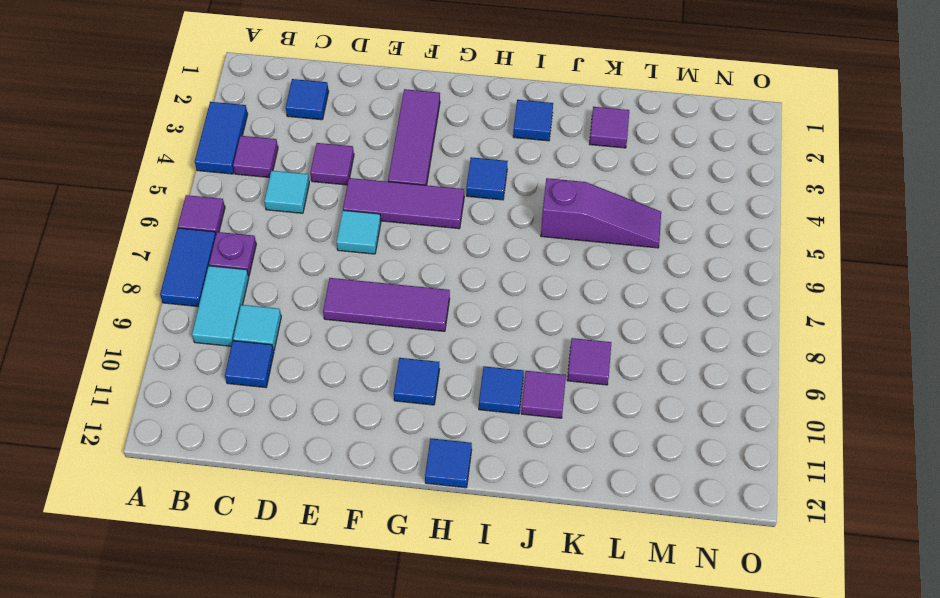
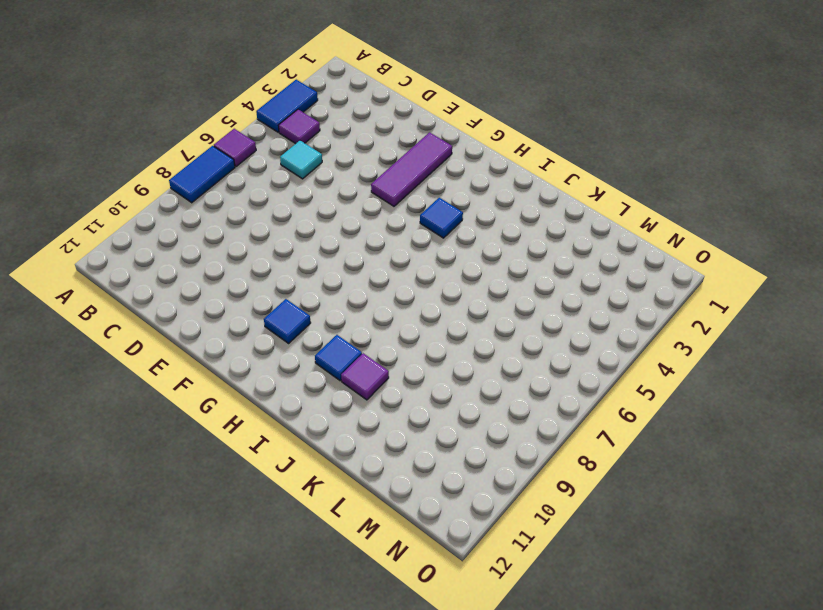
none -> purple 1x1 plate [209,232,256,276]
none -> cyan 1x2 tile [192,266,249,346]
none -> blue 1x1 tile [286,79,329,120]

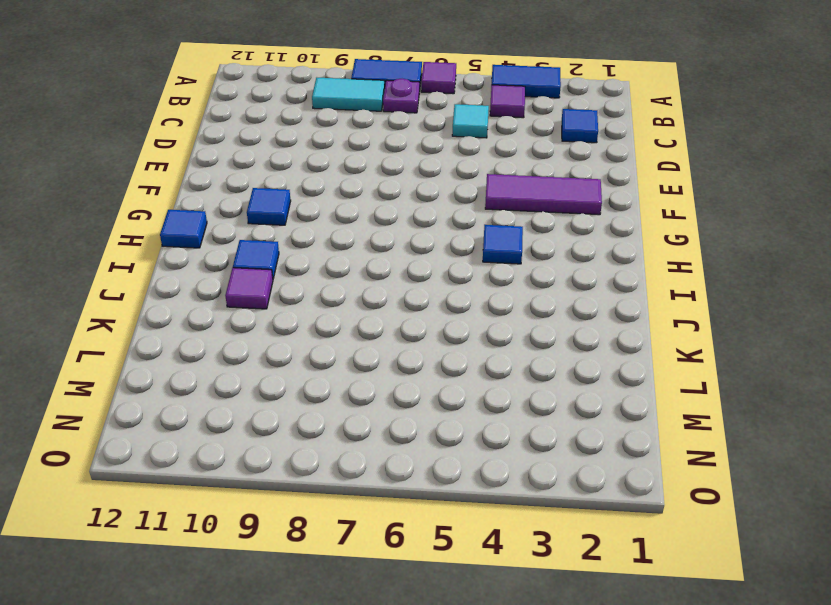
none -> cyan 1x1 tile [233,305,281,351]
none -> blue 1x1 tile [225,341,274,388]
none -> purple 1x1 tile [310,143,354,185]

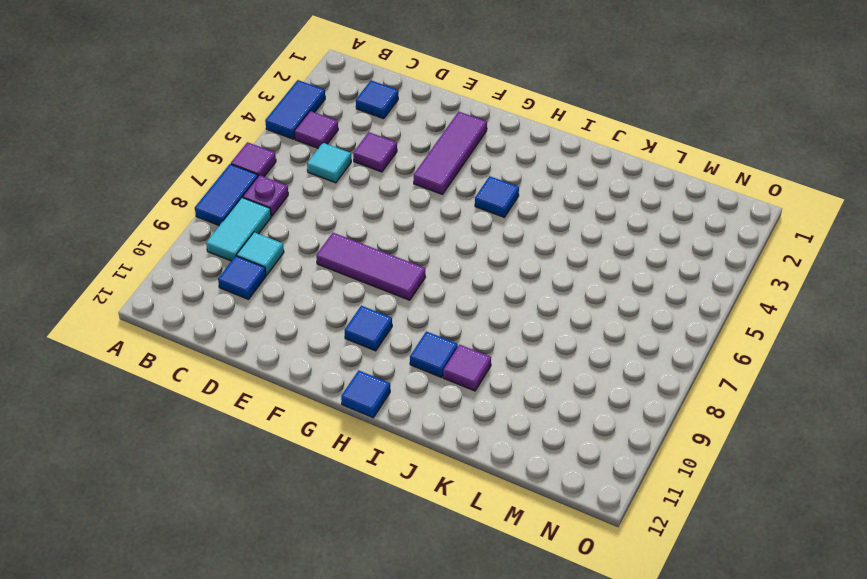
none -> purple 1x3 tile [343,178,464,229]
none -> cyan 1x1 tile [336,210,381,254]
none -> blue 1x1 tile [513,100,553,141]

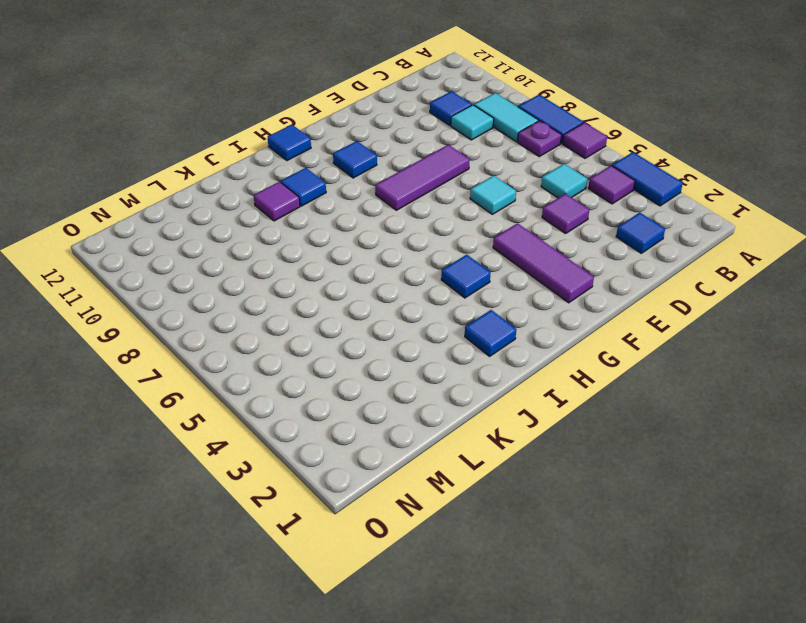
none -> purple 1x3 tile [343,178,464,229]
none -> purple 1x3 slope [541,178,661,248]
none -> purple 1x1 tile [590,107,629,148]

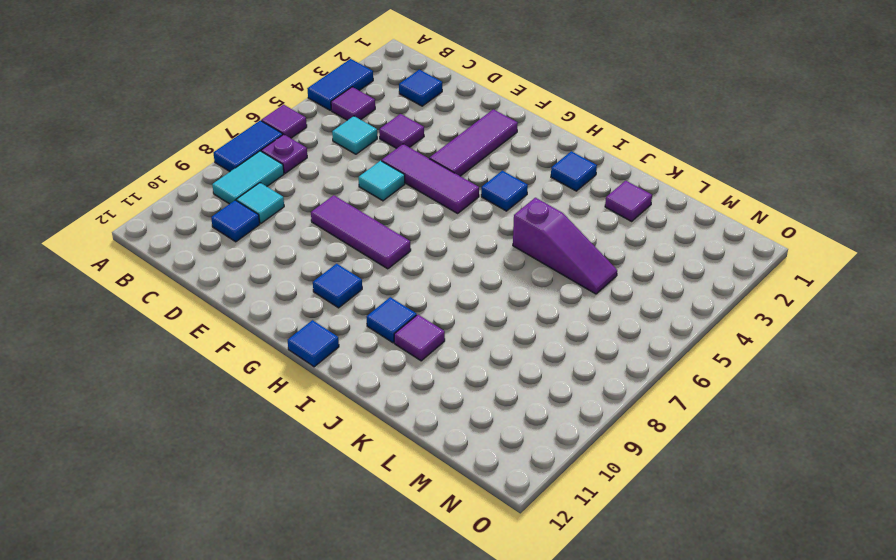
none -> purple 1x1 tile [567,338,611,385]

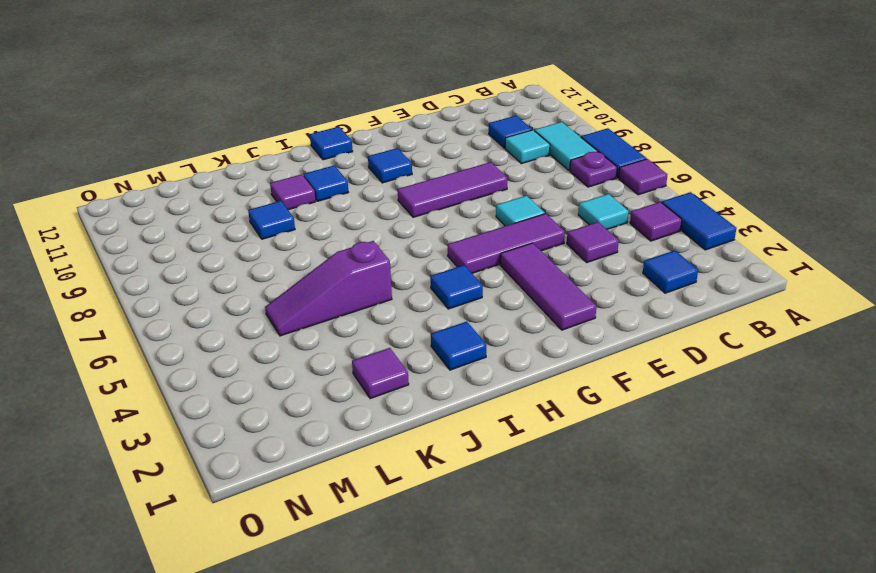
blue 1x1 tile [248,201,295,239] -> purple 1x1 tile [567,338,611,385]

